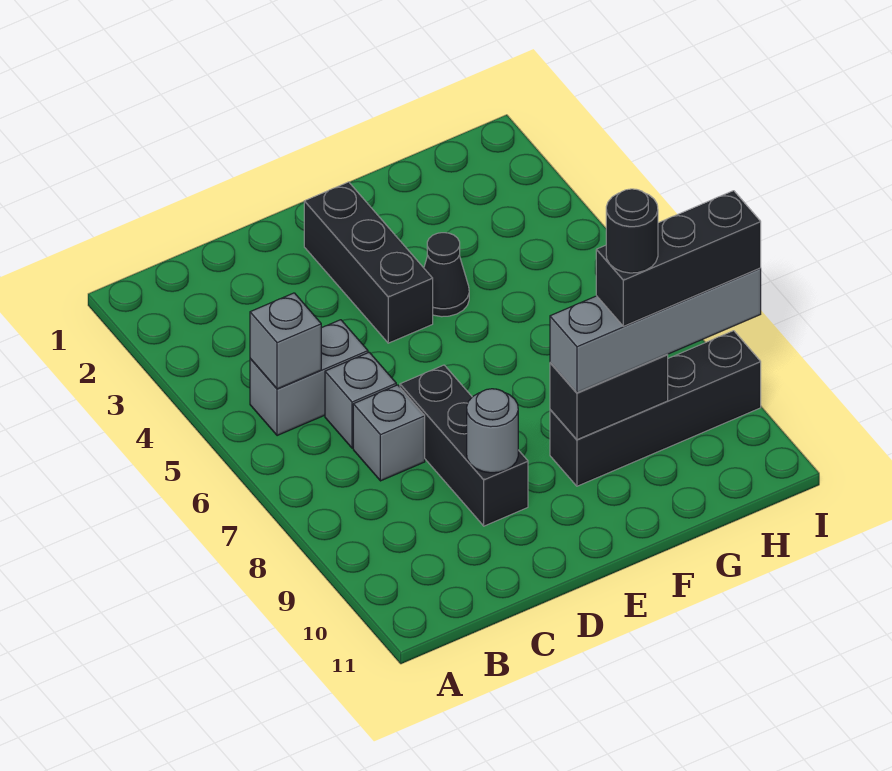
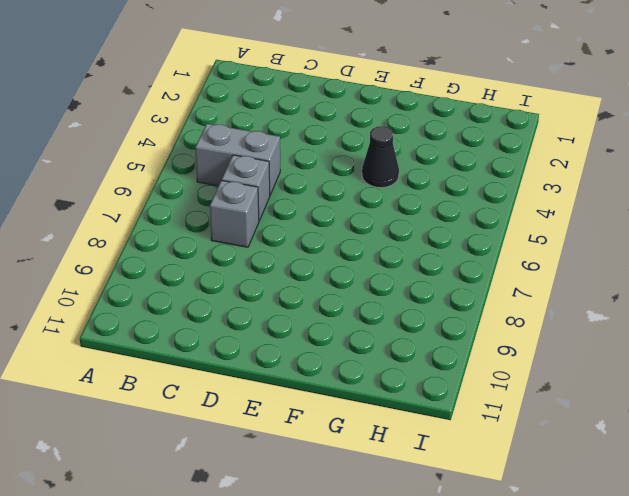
none -> black 1x3 brick [400,365,528,526]
none -> black 1x3 brick [304,182,433,343]
none -> black 1x4 brick [550,331,761,486]

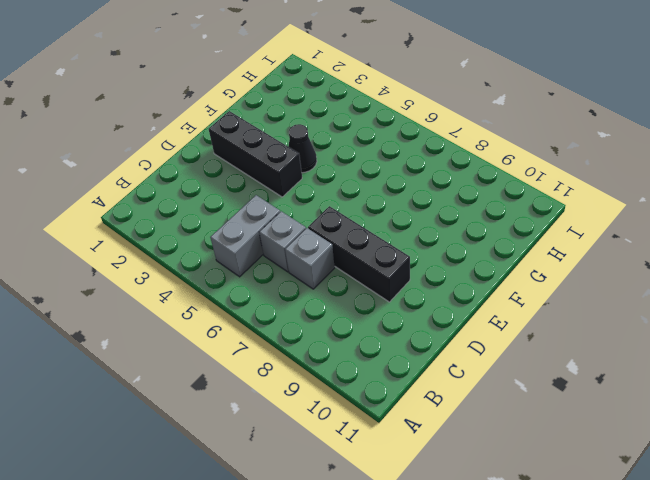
none -> black 1x4 brick [550,331,761,486]
none -> grey 1x1 brick [250,293,321,389]
none -> grey 1x1 round brick [467,389,518,473]

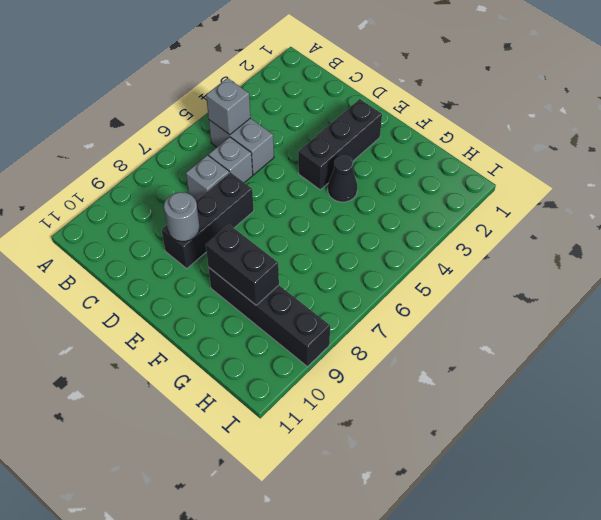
none -> grey 1x4 brick [550,268,761,393]
none -> black 1x3 brick [596,191,761,326]
none -> black 1x1 round brick [606,189,658,273]

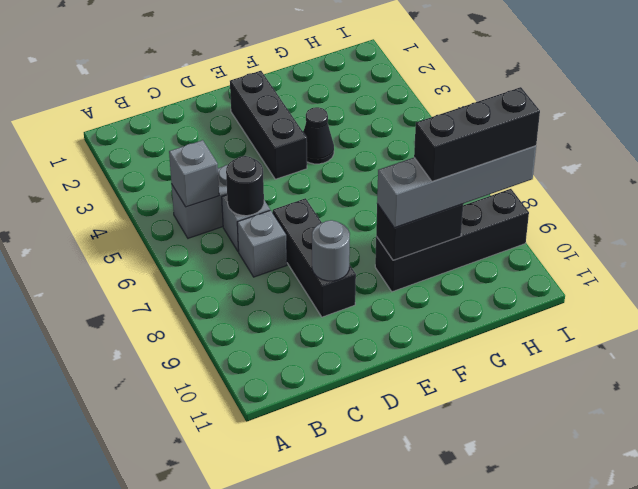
black 1x1 round brick [226,156,264,216] -> black 1x1 round brick moved to [606,189,658,273]

